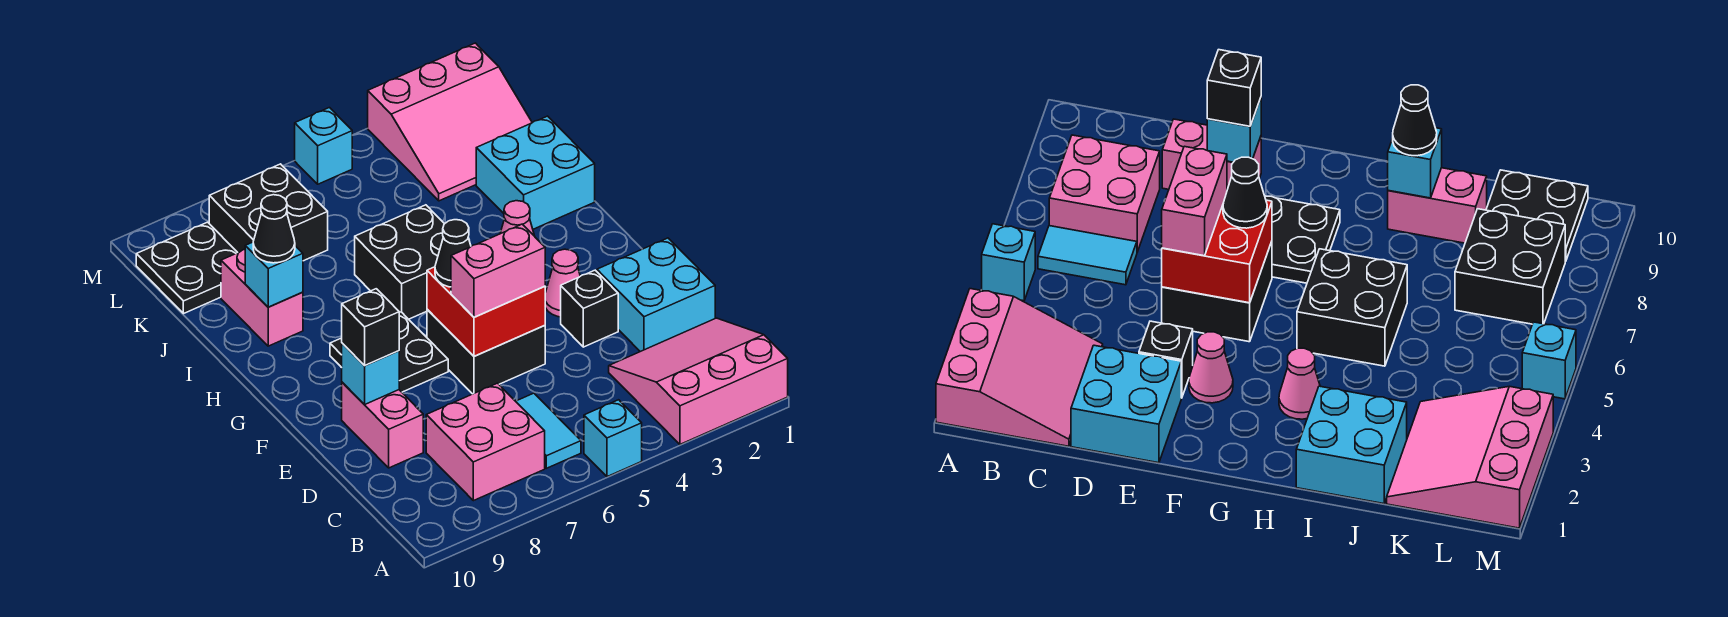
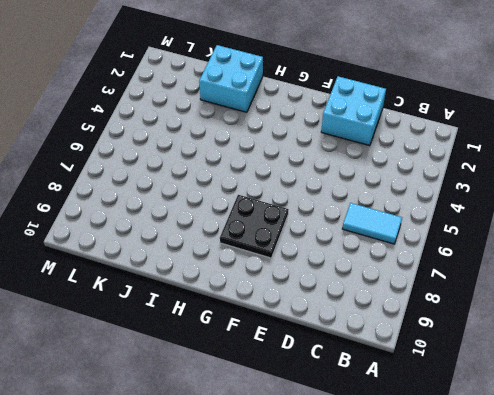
none -> pink 3x3 slope [609,318,788,444]
none -> cyan 1x1 brick [584,400,642,477]
none -> pink 2x2 brick [426,383,545,501]

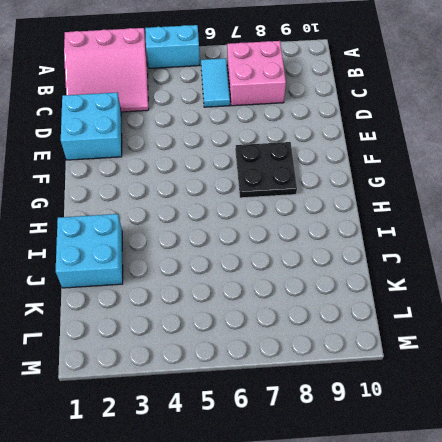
cyan 1x2 brick [145,25,200,68] -> cyan 1x1 brick [584,400,642,477]
none -> pink 1x2 brick [342,382,423,468]
none -> black 1x1 brick [561,270,618,347]
none -> black 2x2 brick [427,309,545,394]

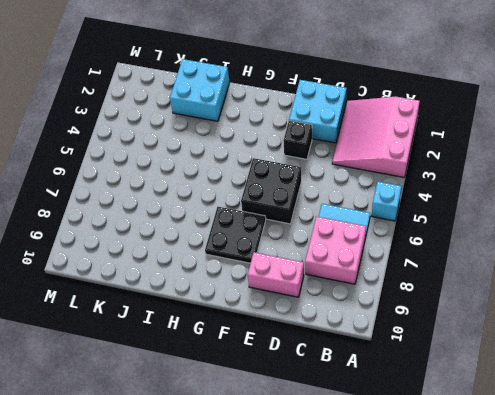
none -> pink 1x1 cone [545,249,580,317]
none -> pink 1x1 cone [500,201,534,235]
none -> black 2x2 brick [355,205,444,319]

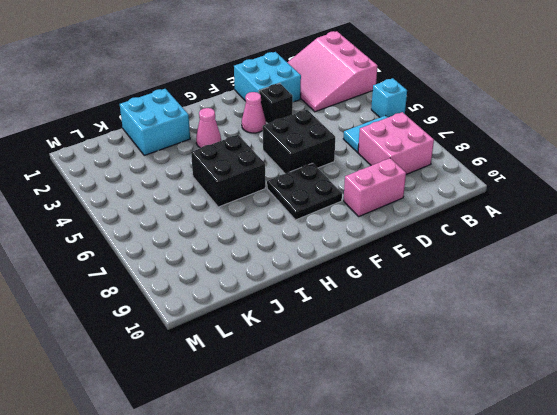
none -> pink 1x2 brick [221,249,303,346]
none -> pink 3x3 slope [368,43,532,201]
none -> black 2x2 brick [209,164,328,261]

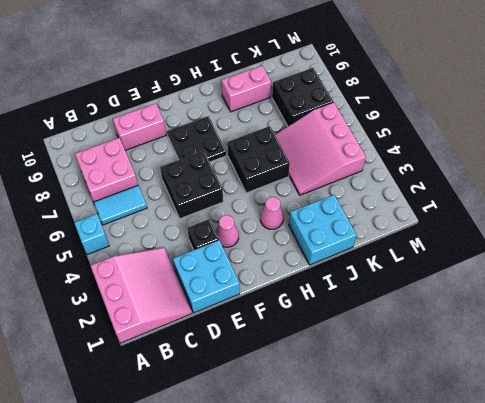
pink 3x3 slope [275,102,366,195] -> pink 3x3 slope moved to [368,43,532,201]
none -> black 2x2 plate [136,222,238,314]
none -> cyan 1x1 brick [295,108,352,184]
none -> red 2x2 brick [427,267,545,356]

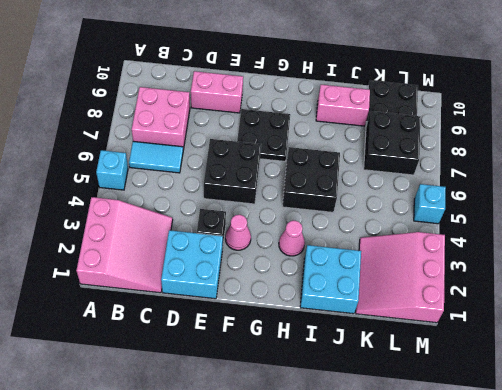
none -> red 2x2 brick [427,267,545,356]
none -> cyan 1x1 brick [342,343,399,405]
none -> cyan 1x1 brick [245,242,303,307]

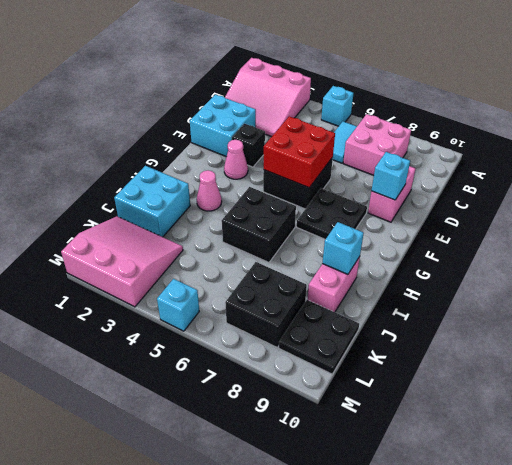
none -> pink 1x2 brick [451,224,545,317]
none -> black 1x1 brick [342,289,399,366]
none -> black 1x1 cone [435,220,471,287]

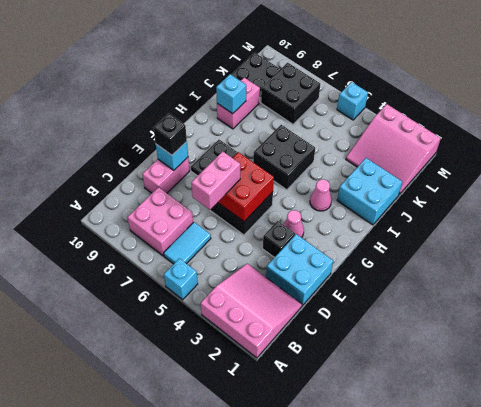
pink 1x2 brick [191,151,240,210] -> pink 1x2 brick turned to [451,224,545,317]
none -> black 1x1 cone [435,220,471,287]
none -> black 1x1 cone [253,195,295,263]

